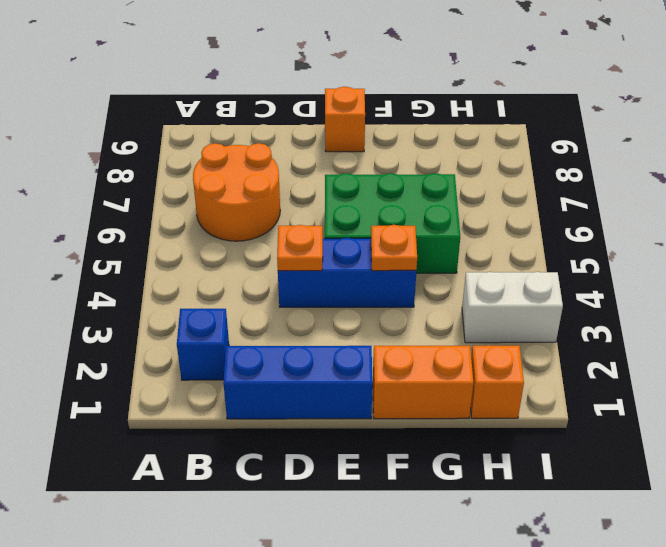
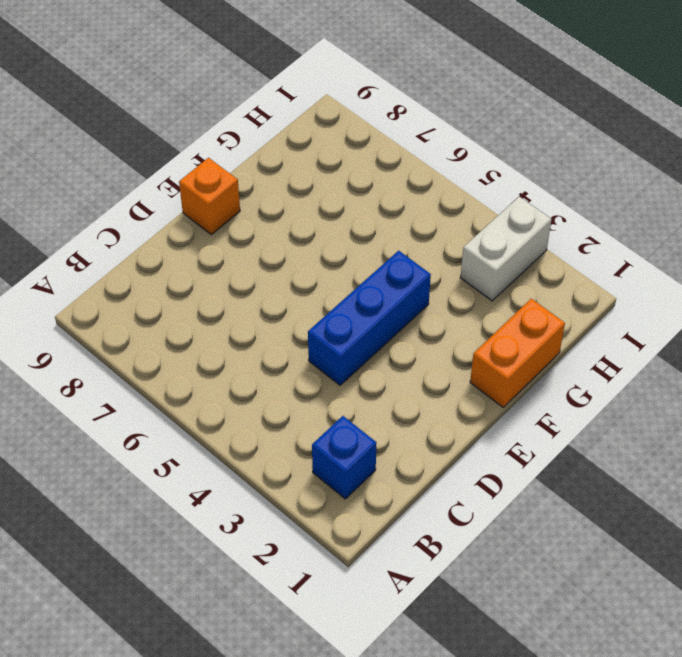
none -> orange 2x2 round brick [193,143,280,241]
none -> blue 1x3 brick [223,346,373,419]

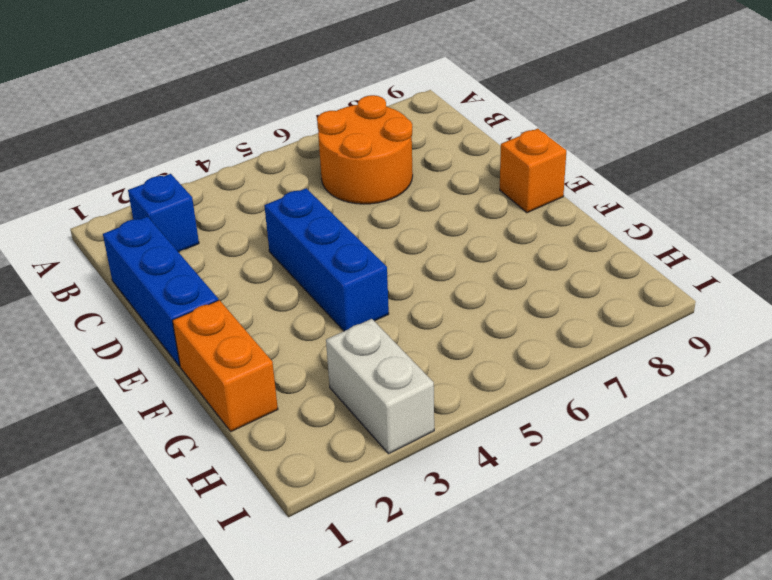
none -> green 2x3 brick [325,173,460,273]
none -> orange 1x1 brick [471,346,524,418]

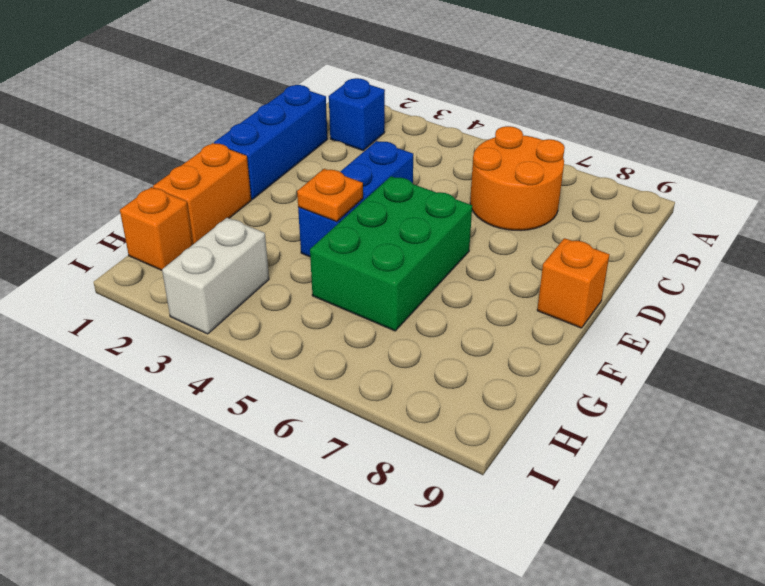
none -> orange 1x1 plate [277,225,323,271]

